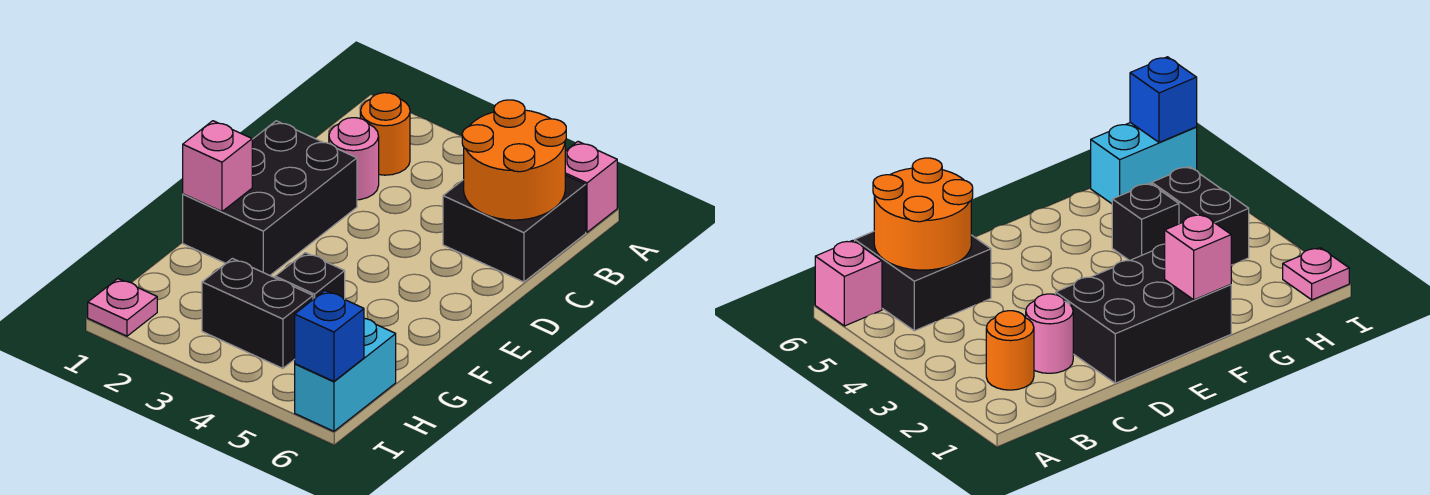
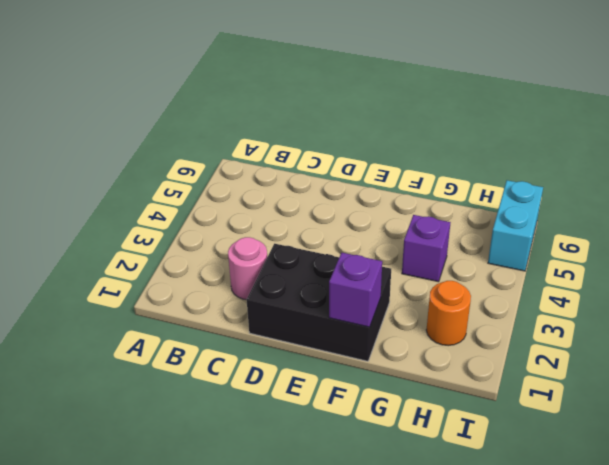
purple 1x1 brick [329,253,382,327] -> pink 1x1 brick [183,121,252,212]
purple 1x1 brick [402,215,451,282] -> black 1x1 brick [275,253,345,299]
orange 1x1 round brick [426,281,471,346] -> orange 1x1 round brick moved to [361,93,410,175]
cyan 1x2 brick [488,180,543,271] -> cyan 1x2 brick turned to [295,318,396,431]
none -> pink 1x1 brick [565,142,617,232]
none -> black 2x2 brick [443,175,586,282]
none -> black 1x2 brick [202,258,313,368]

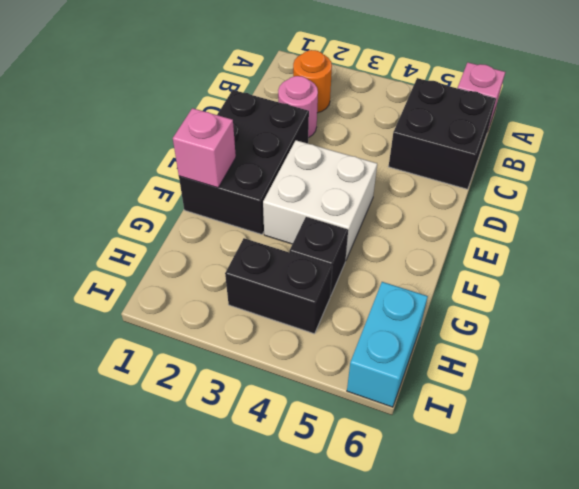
white 2x2 brick [263,140,377,260] -> none
none -> pink 1x1 plate [88,279,157,336]
none -> orange 2x2 round brick [462,100,566,220]
none -> blue 1x1 brick [295,291,364,381]

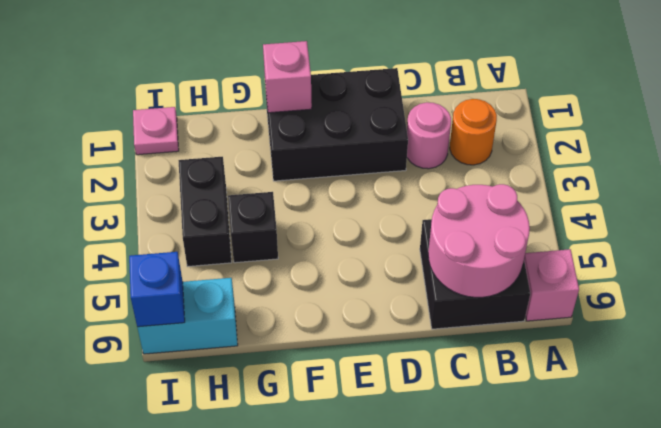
pink 2x2 round brick [428,184,530,297] -> orange 2x2 round brick [462,100,566,220]

